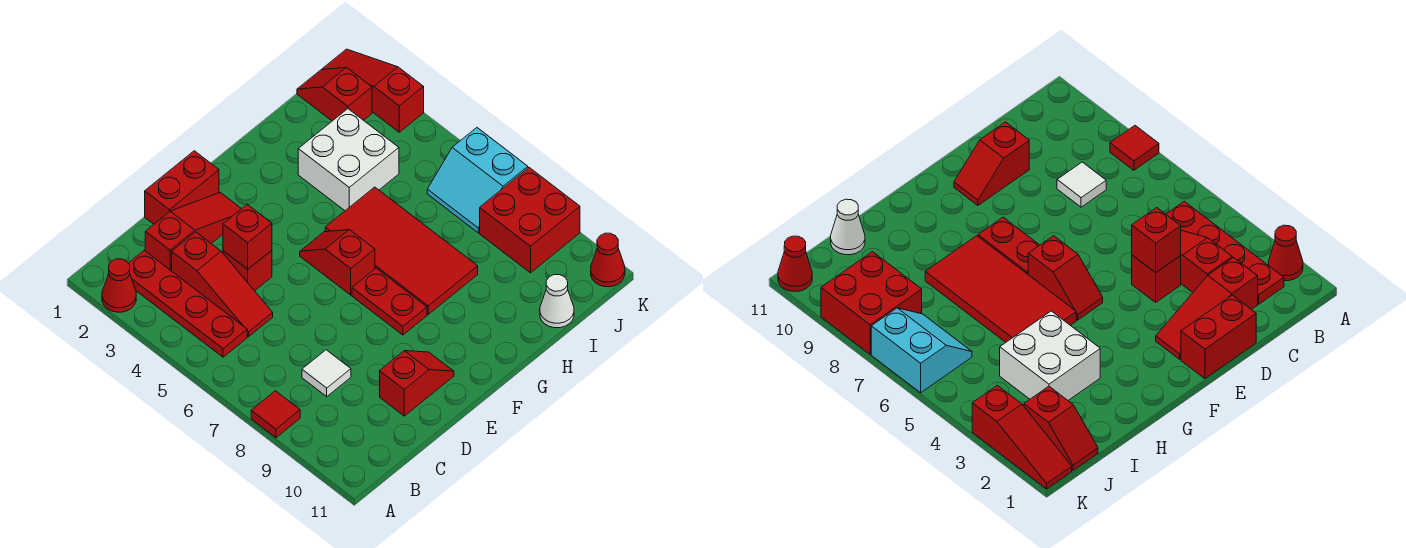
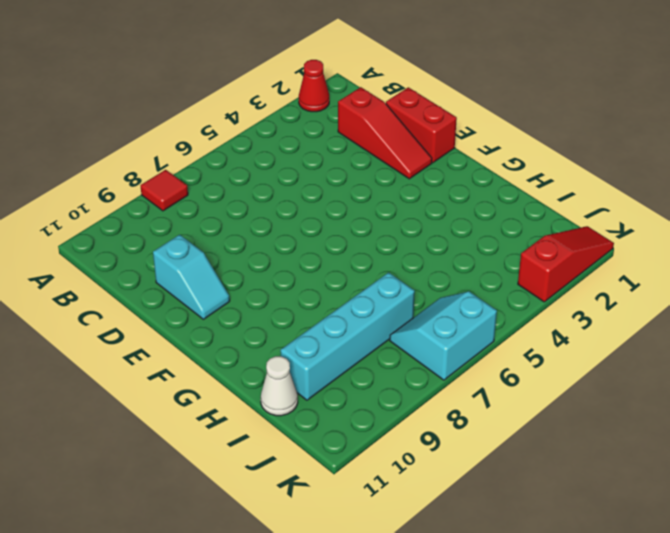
cyan 1x2 slope [153,235,230,319] -> red 1x2 slope [380,351,454,416]
cyan 1x4 brick [280,272,415,400] -> none
none -> red 1x4 plate [129,250,247,357]
none -> red 1x3 slope [172,232,273,337]
none -> white 1x1 tile [302,350,351,397]

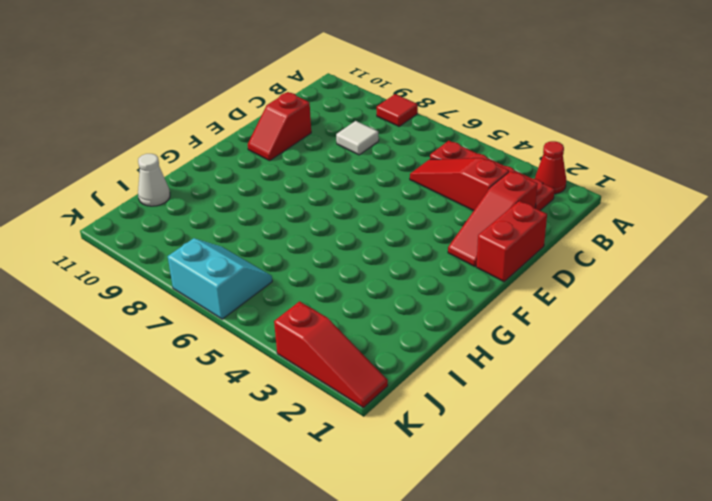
none -> red 1x1 brick [223,250,272,291]
none -> red 1x2 slope [300,230,375,295]
none -> red 1x2 plate [352,268,427,335]

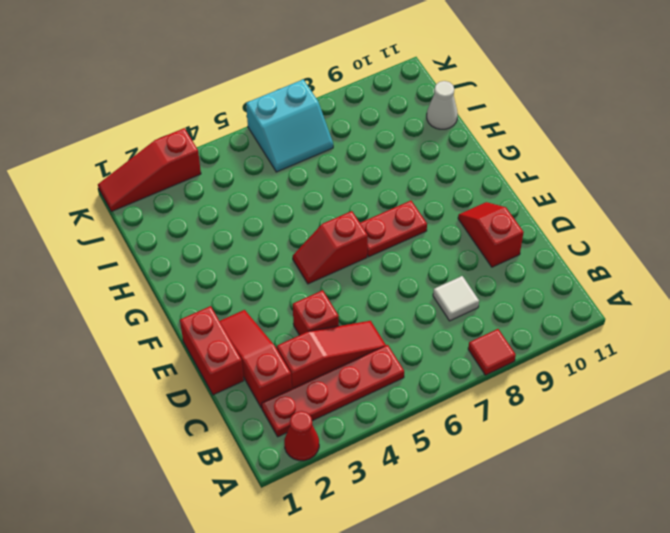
none -> red 2x4 tile [325,187,478,314]
none -> white 2x2 brick [298,109,399,211]
none -> red 1x2 slope [297,67,372,121]

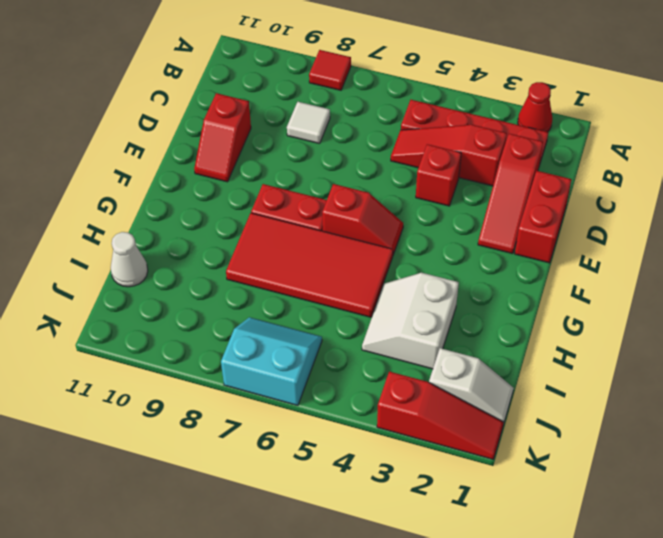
white 2x2 slope [362,273,459,369] -> white 2x2 brick [298,109,399,211]
white 1x2 slope [429,348,513,422] -> red 1x2 slope [297,67,372,121]
none -> red 2x2 brick [480,168,580,273]
none -> red 1x1 cone [591,233,625,287]
none -> red 1x1 brick [223,204,272,269]

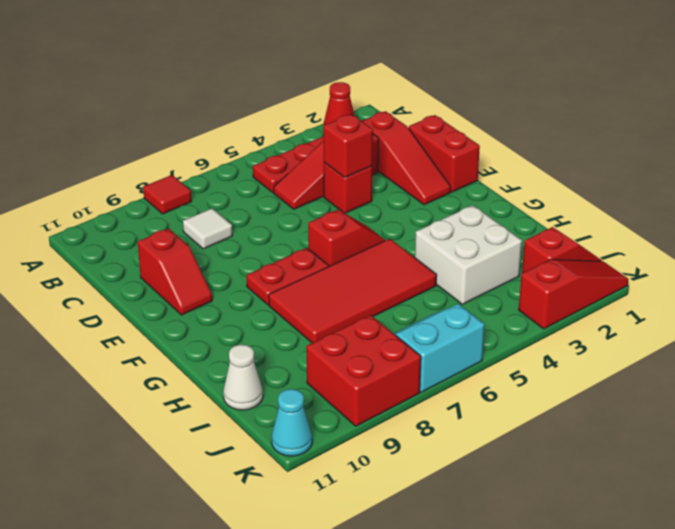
cyan 1x1 cone [271,389,312,456] -> red 1x1 cone [591,233,625,287]

